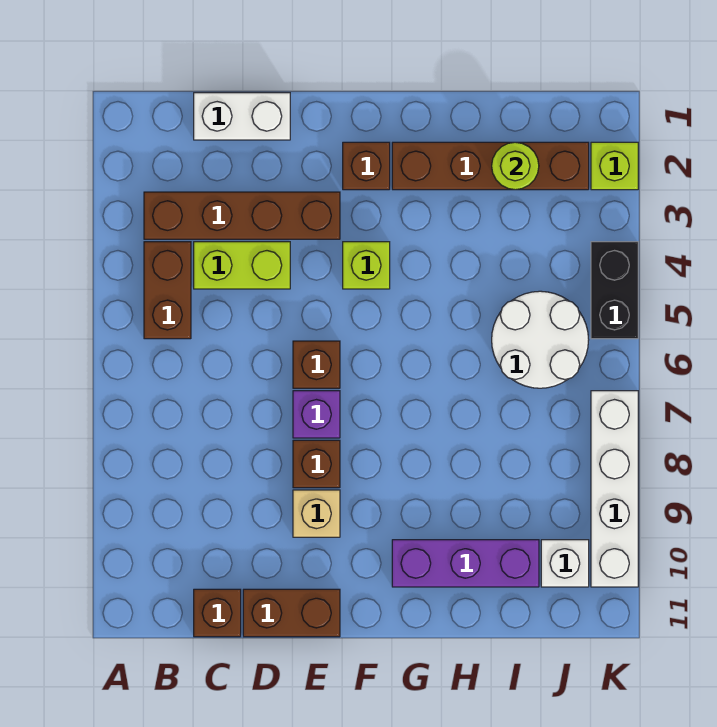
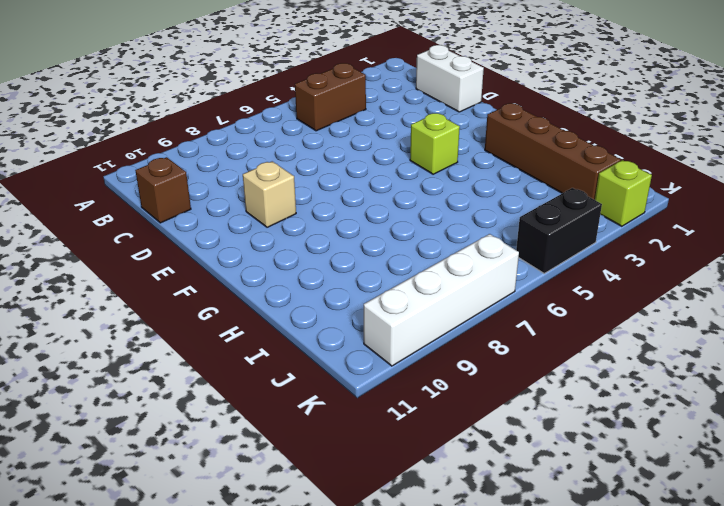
none -> brown 1x4 brick [144,192,340,239]
none -> lime 1x2 brick [194,242,290,289]
none -> brown 1x2 brick [243,589,340,637]

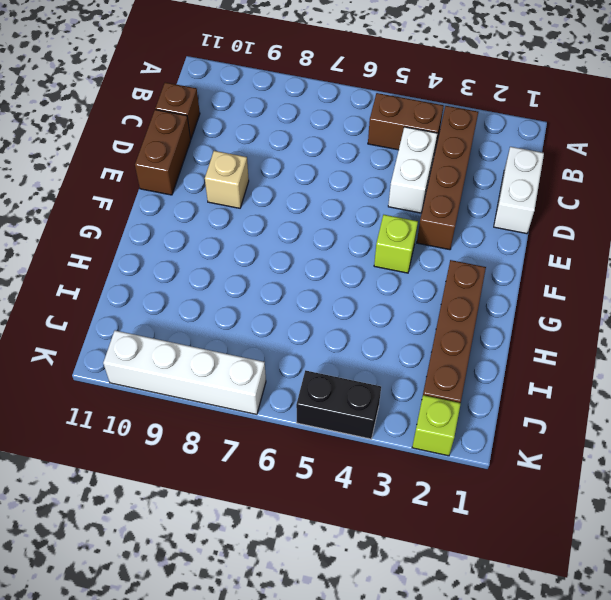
white 1x2 brick [388,127,438,213] -> lime 1x2 brick [194,242,290,289]
none -> brown 1x1 brick [293,341,340,388]
none -> purple 1x1 brick [293,391,340,438]
none -> brown 1x1 brick [293,440,340,488]

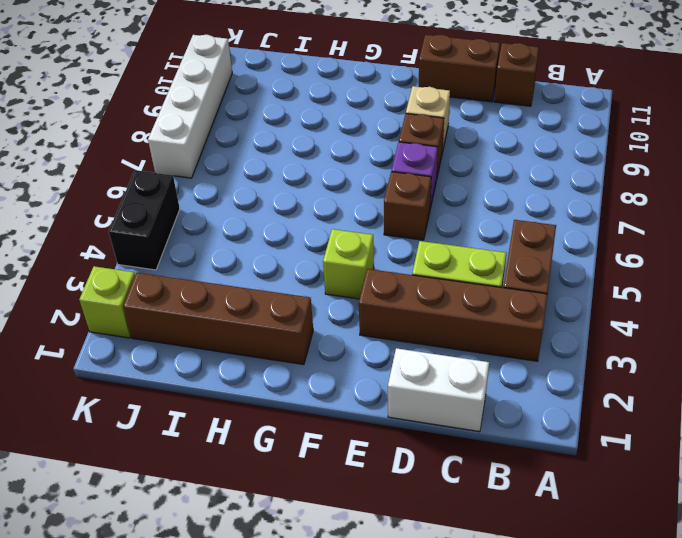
none -> brown 1x1 brick [343,142,390,190]
none -> purple 1x3 brick [392,540,539,587]
none -> white 2x2 round brick [492,291,589,388]

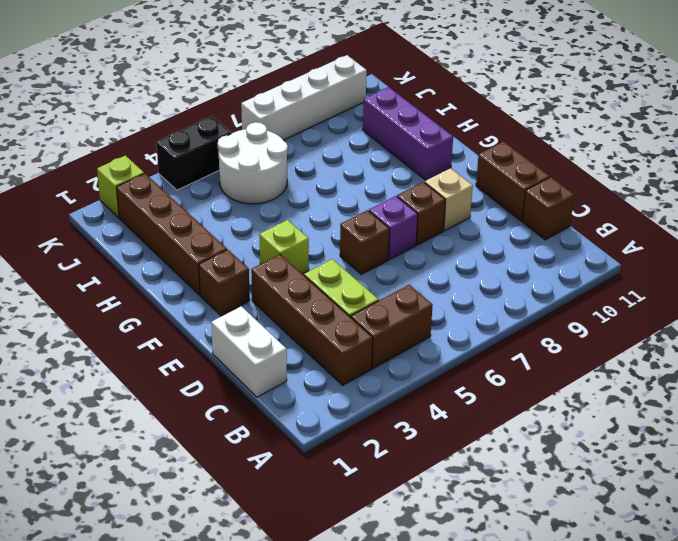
none -> white 1x1 brick [541,540,589,587]
none -> lime 1x1 round brick [492,142,539,190]

